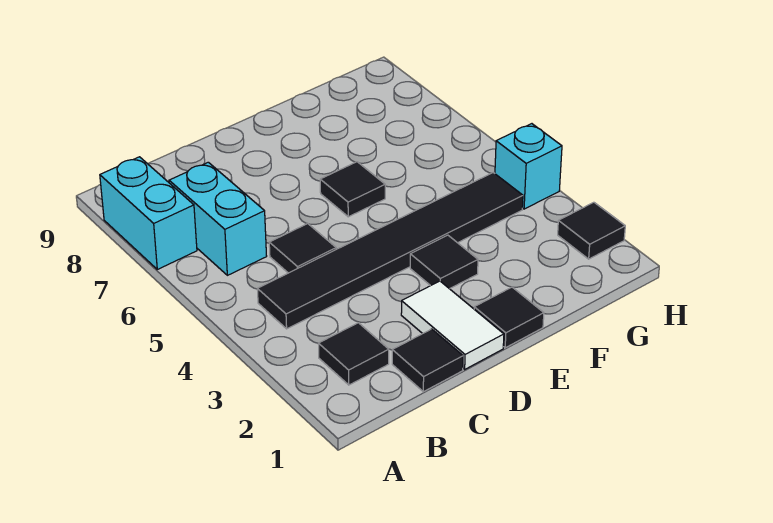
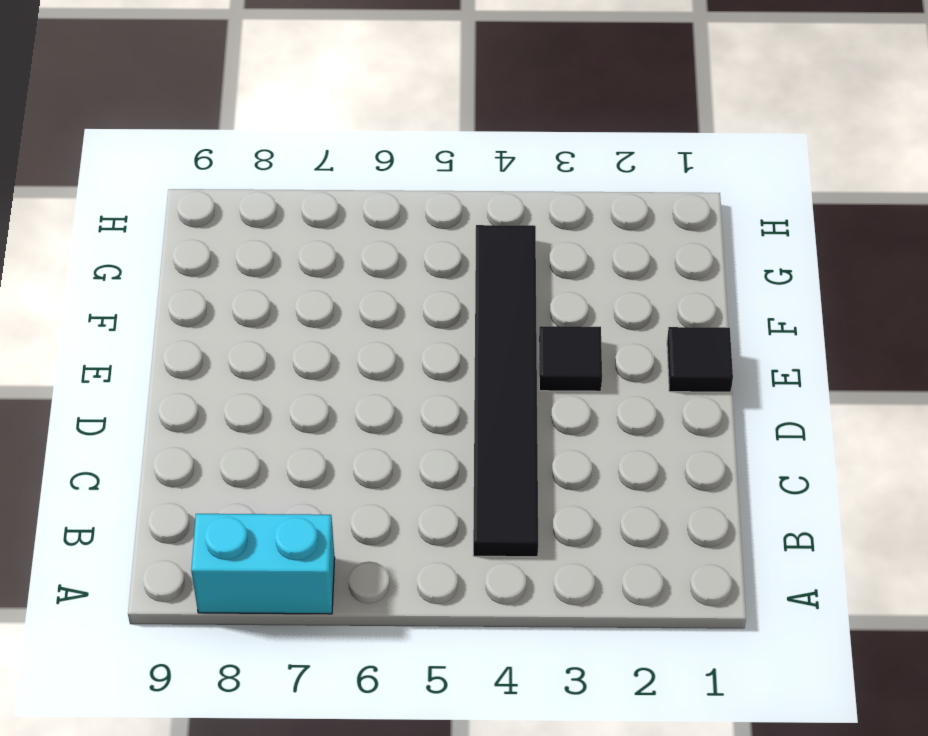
none -> black 1x1 tile [318,323,389,385]
none -> cyan 1x2 brick [169,162,267,275]
none -> black 1x1 tile [392,329,463,392]

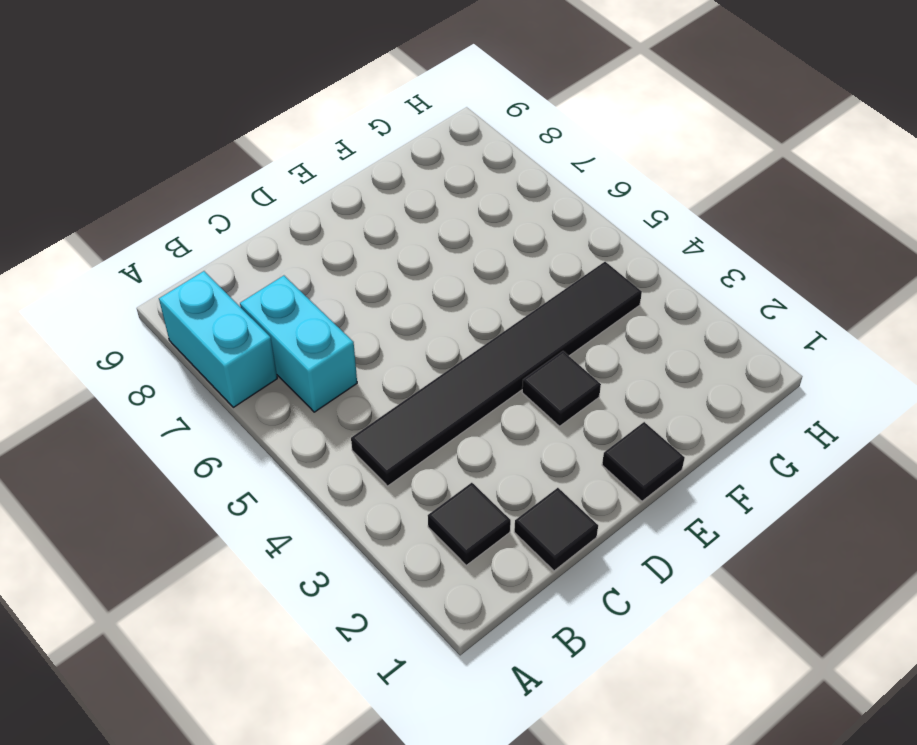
none -> black 1x1 tile [269,224,336,273]
none -> white 1x2 tile [401,281,504,369]
none -> black 1x1 tile [320,162,385,217]

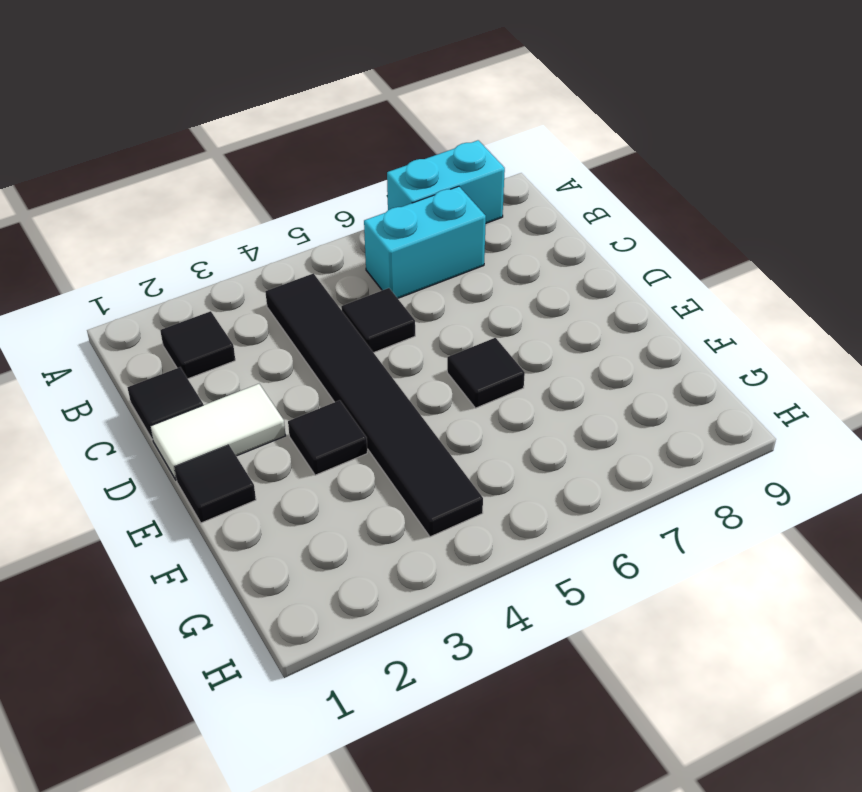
none -> black 1x1 tile [558,202,625,259]
none -> cyan 1x1 brick [495,124,562,209]

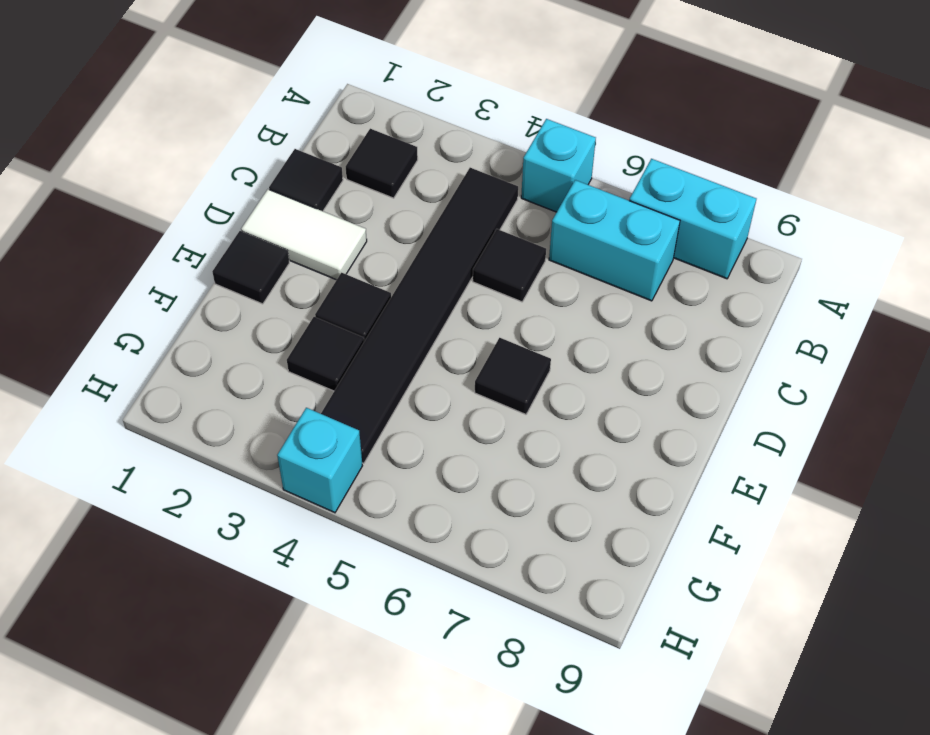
cyan 1x1 brick [521,119,596,212] -> none
black 1x1 tile [287,317,364,391] -> black 1x1 tile moved to [558,202,625,259]

